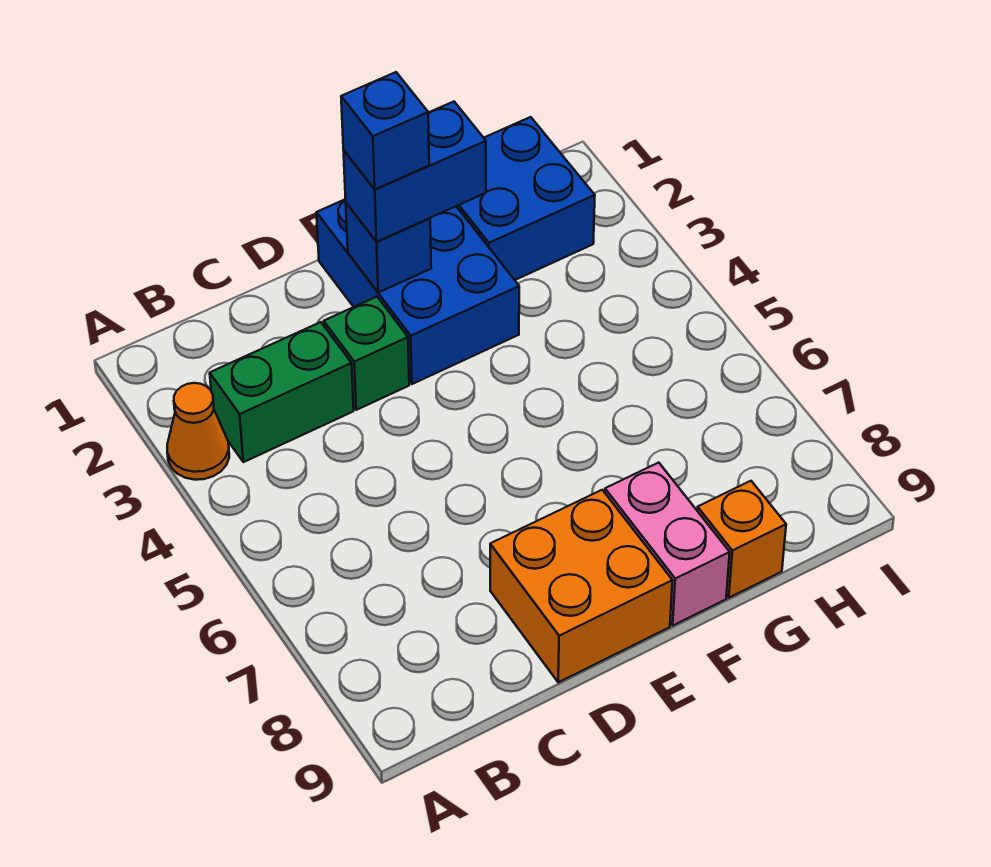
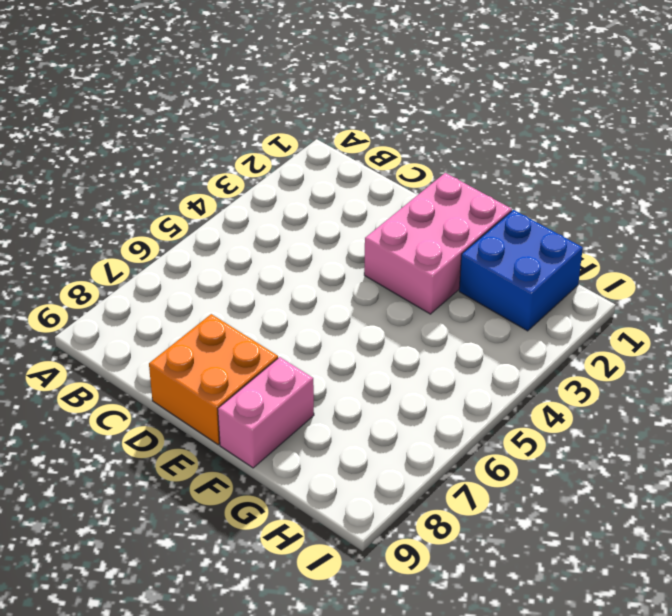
pink 2x3 brick [364,173,512,314] -> blue 2x3 brick [316,199,519,384]
none -> orange 1x1 cone [167,383,229,480]
none -> green 1x2 brick [210,322,354,462]

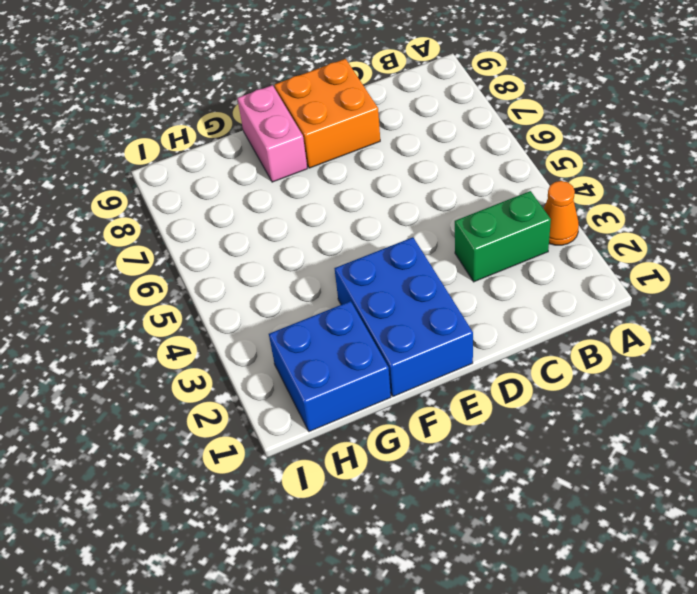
none -> green 1x1 brick [324,297,409,410]
none -> orange 1x1 brick [697,481,786,598]

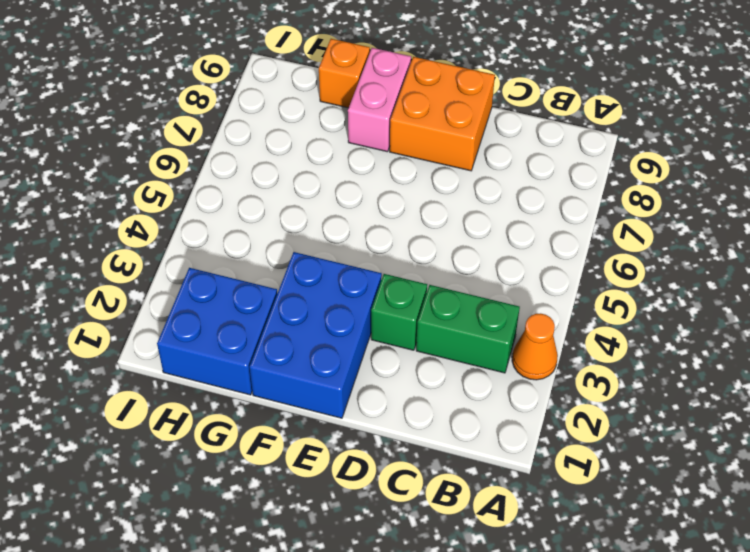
none -> blue 1x1 brick [346,203,431,292]
none -> blue 1x2 brick [343,102,486,242]

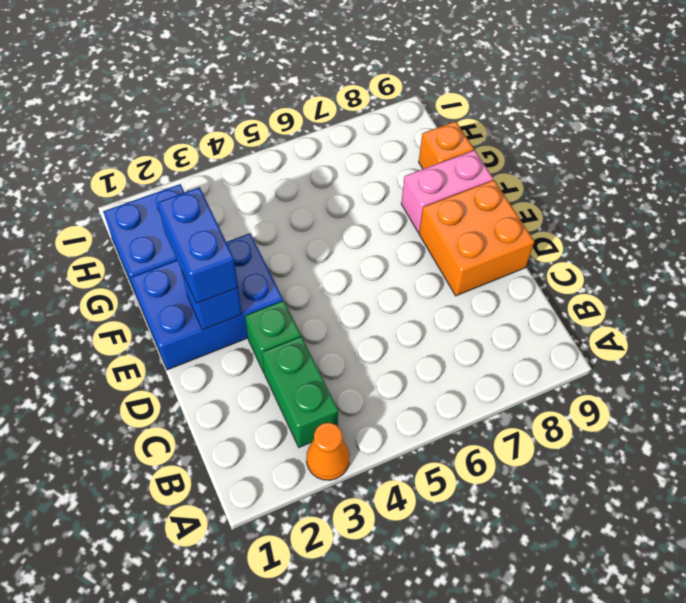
none -> blue 1x1 brick [341,72,429,189]

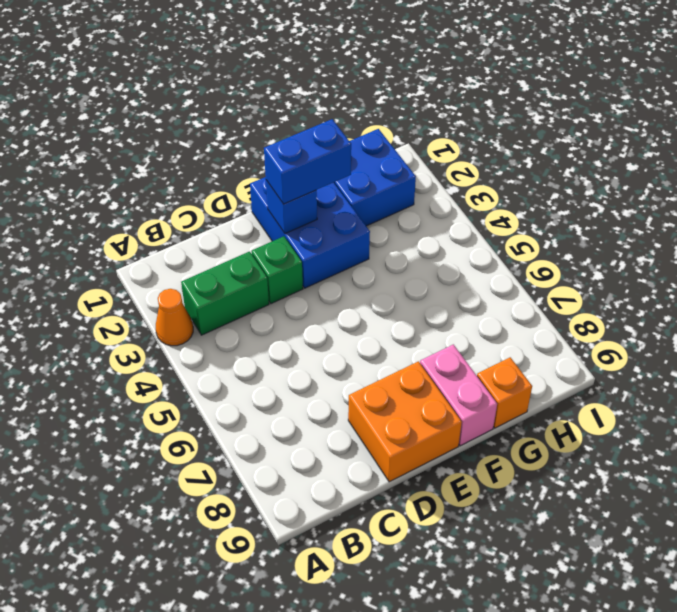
none -> blue 1x1 brick [341,72,429,189]

